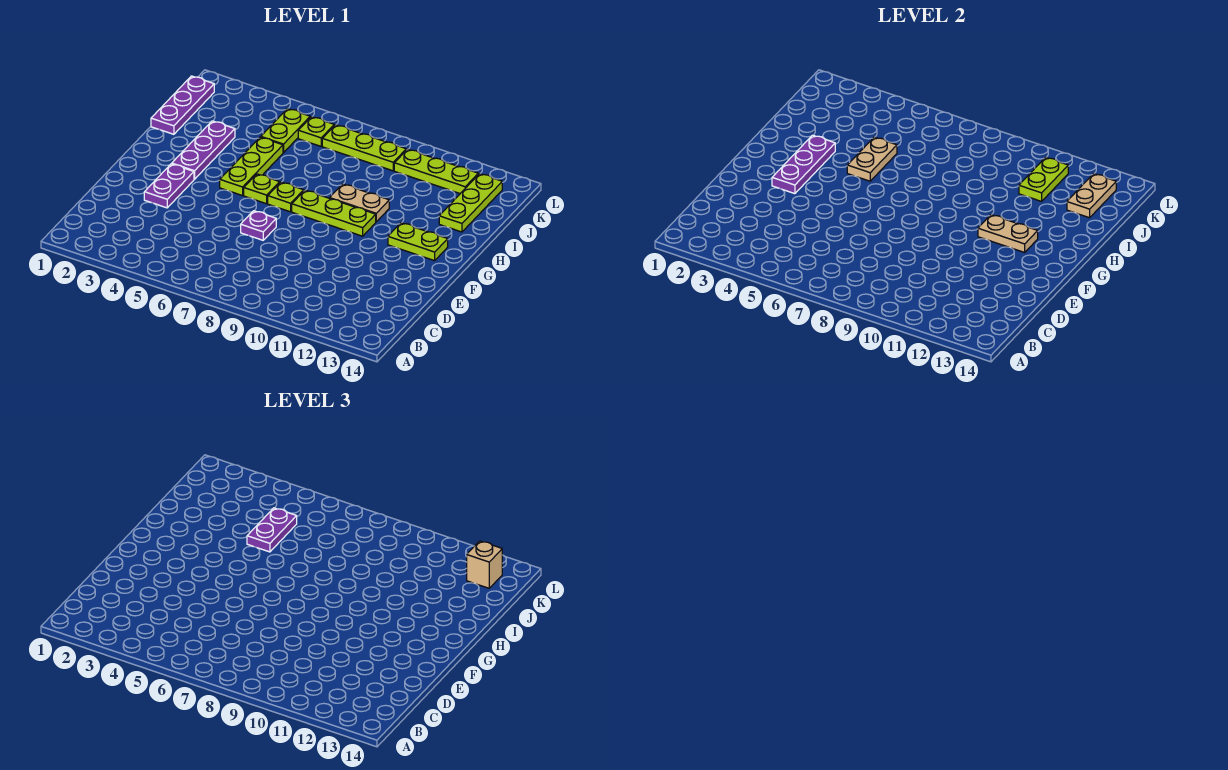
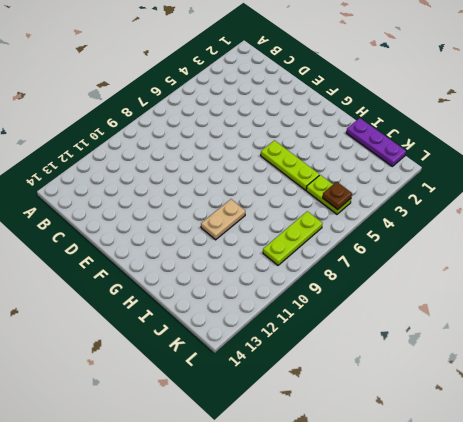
brown 1x1 plate [323,182,352,210] -> none
none -> purple 1x2 plate [144,164,194,208]
none -> purple 1x1 plate [241,211,276,240]
none -> purple 1x3 plate [172,121,235,179]

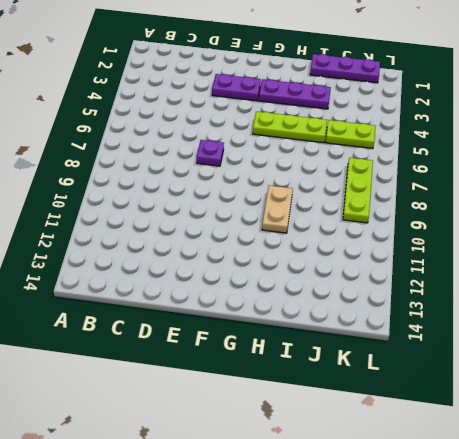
none -> lime 1x1 plate [244,174,280,204]
none -> lime 1x1 plate [268,182,304,212]
none -> lime 1x3 plate [292,190,376,236]

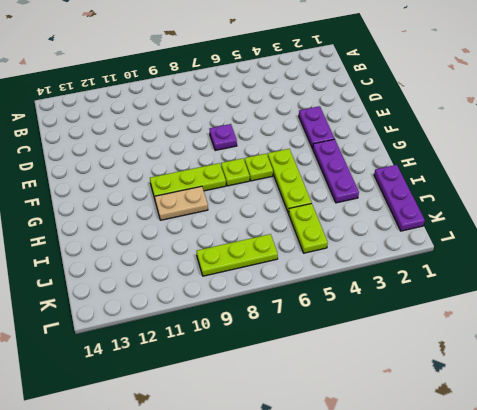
none -> lime 1x2 plate [388,223,448,261]
none -> lime 1x3 plate [439,174,502,232]
none -> lime 1x1 plate [298,117,334,146]

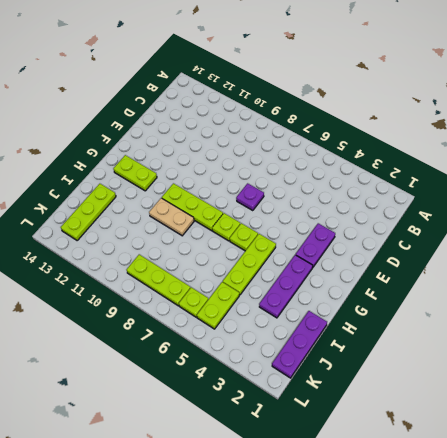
none -> lime 1x3 plate [394,149,478,194]
none -> purple 1x3 plate [772,135,835,194]
none -> tan 1x2 plate [978,215,1038,252]

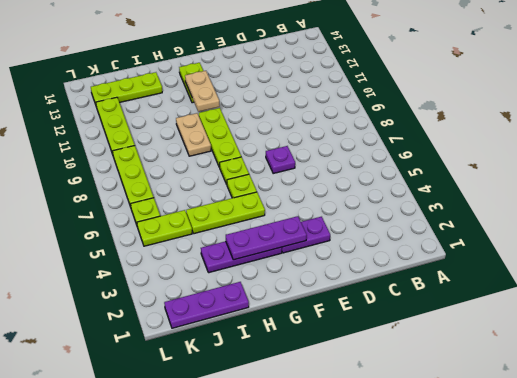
none -> tan 1x2 plate [847,137,897,181]
none -> lime 1x2 plate [1019,157,1068,201]
none -> tan 1x2 plate [1067,174,1116,218]

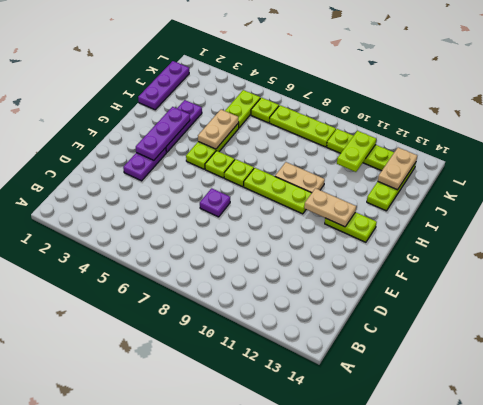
none -> purple 1x2 plate [247,508,297,552]
none -> tan 1x1 brick [467,541,502,588]

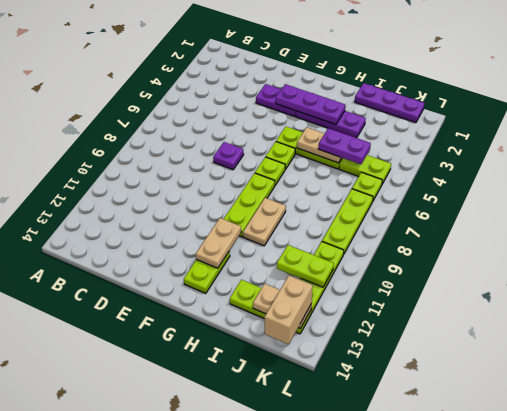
tan 1x2 brick [264,275,313,345] -> tan 1x1 brick [467,541,502,588]

